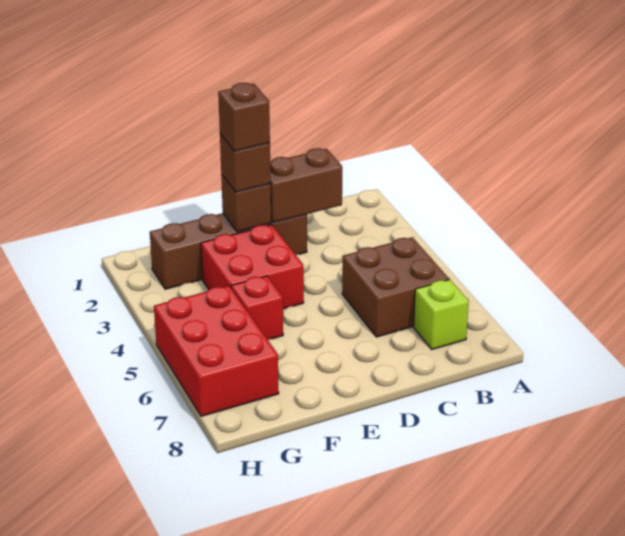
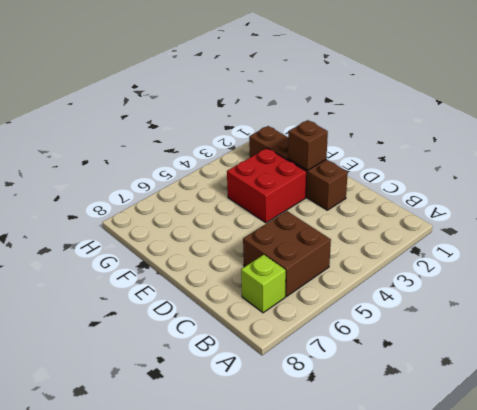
none -> red 1x1 brick [231,276,283,340]
none -> red 2x3 brick [154,286,279,416]

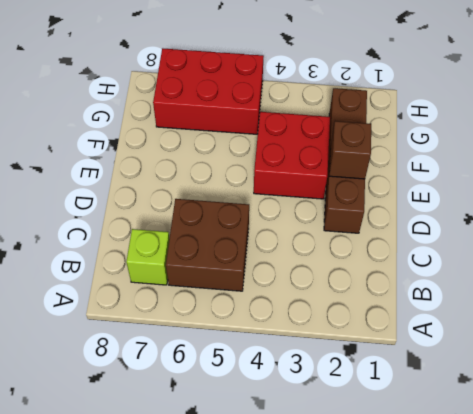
none -> red 1x1 brick [231,276,283,340]
none -> brown 1x2 brick [270,148,342,223]

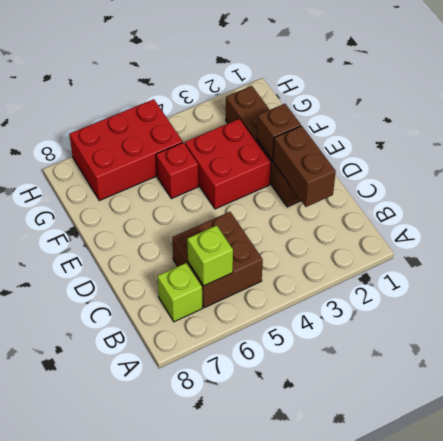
lime 1x1 brick [187,225,233,286] -> none
none -> brown 1x1 brick [220,134,271,192]
none -> brown 1x1 brick [218,83,270,151]

